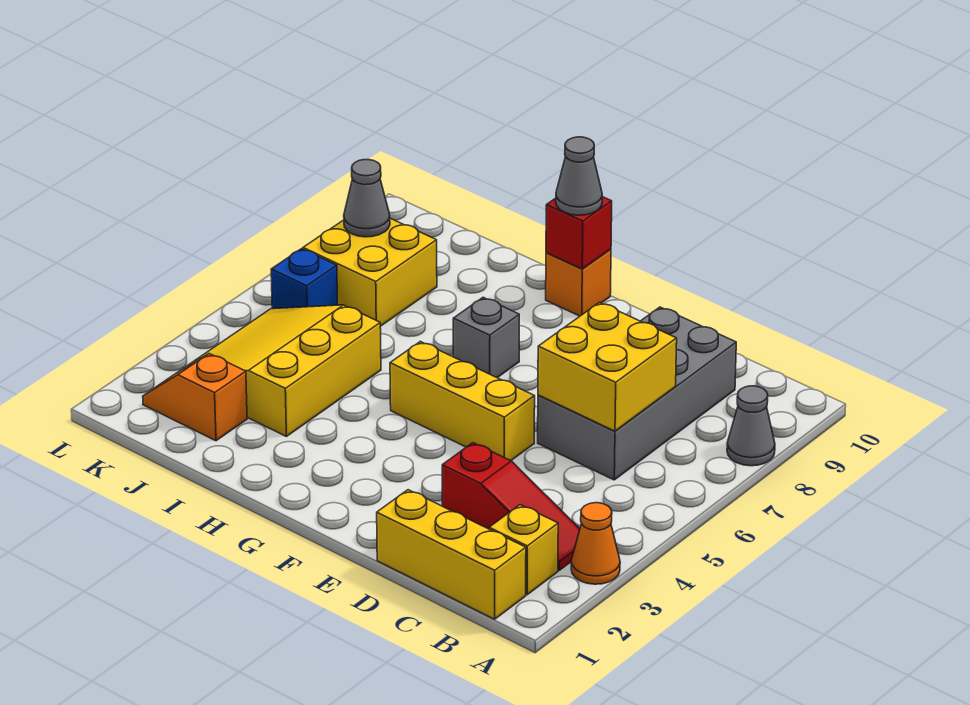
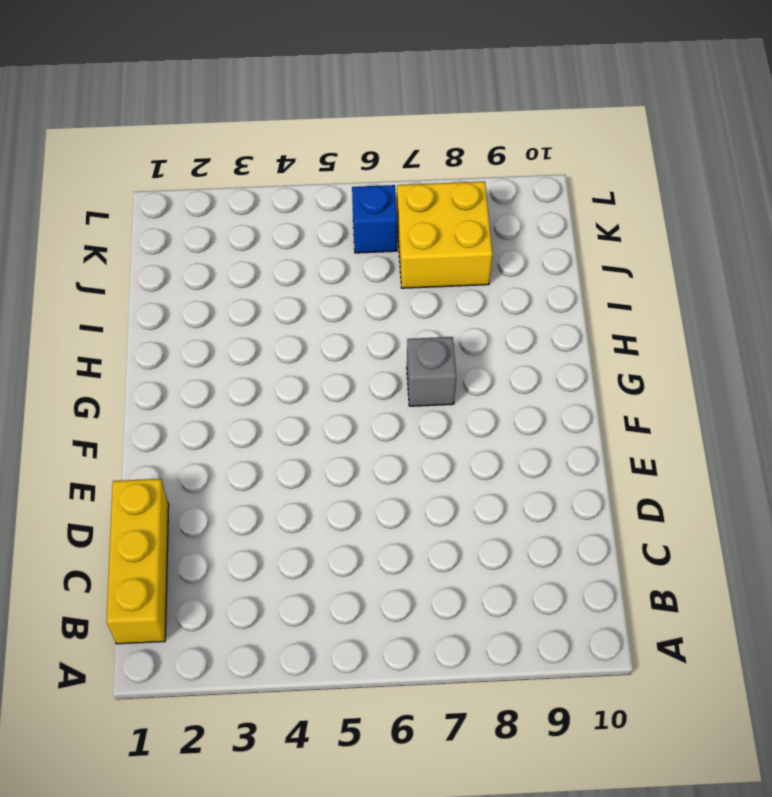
none -> orange 1x1 cone [571,503,620,584]
none -> grey 1x1 cone [727,386,775,466]
none -> yellow 1x1 brick [489,505,558,595]

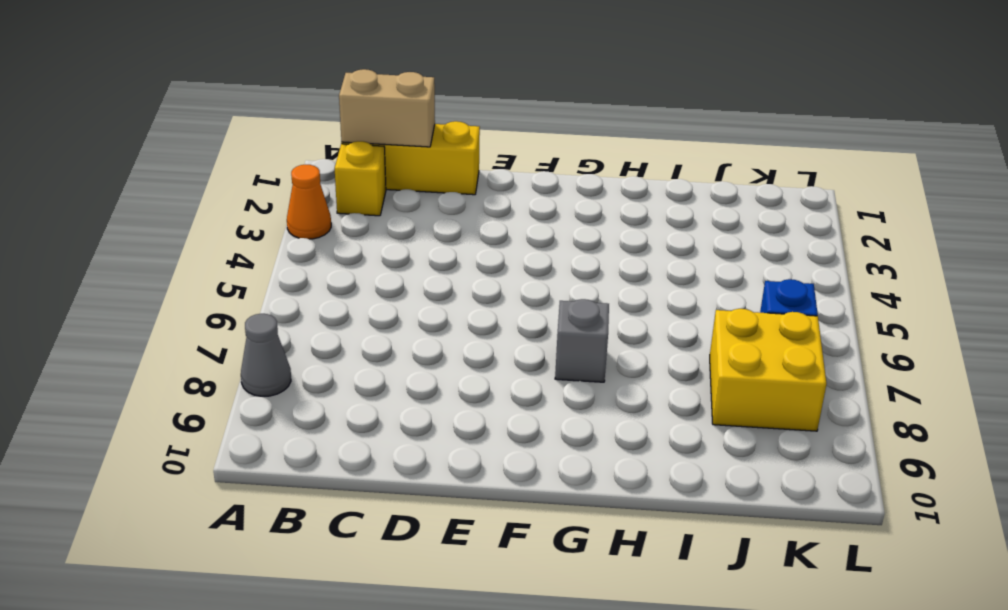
tan 1x2 brick [339,69,435,147] -> none
none -> red 1x3 slope [442,443,580,570]
none -> grey 2x4 brick [538,307,736,480]
none -> yellow 1x3 brick [390,341,535,461]

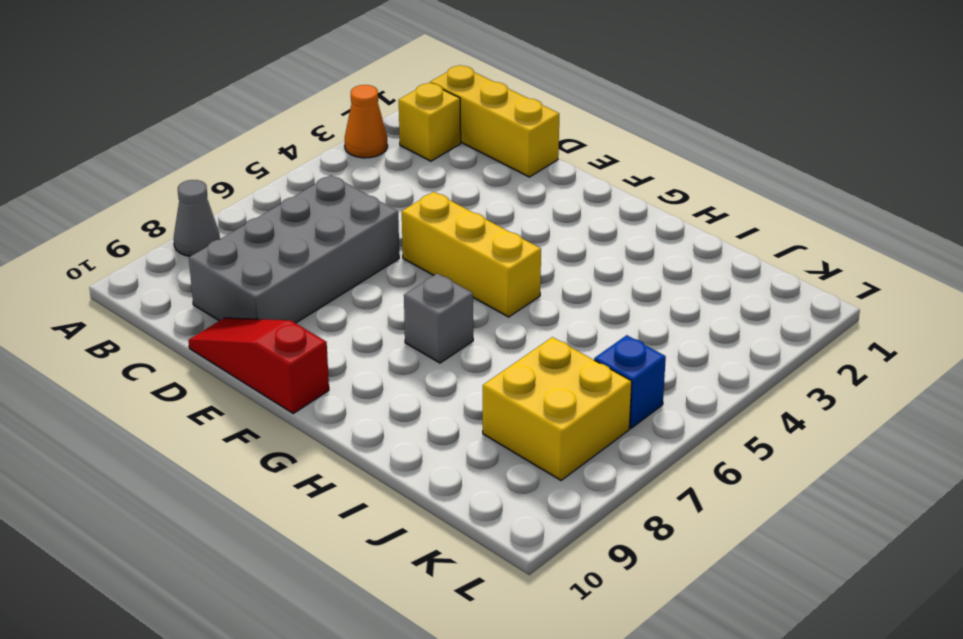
red 1x3 slope [188,318,329,413] -> red 1x3 slope moved to [442,443,580,570]
none -> orange 1x1 brick [546,249,611,316]
none -> yellow 3x3 slope [180,305,381,436]
none -> orange 1x2 slope [143,354,247,441]

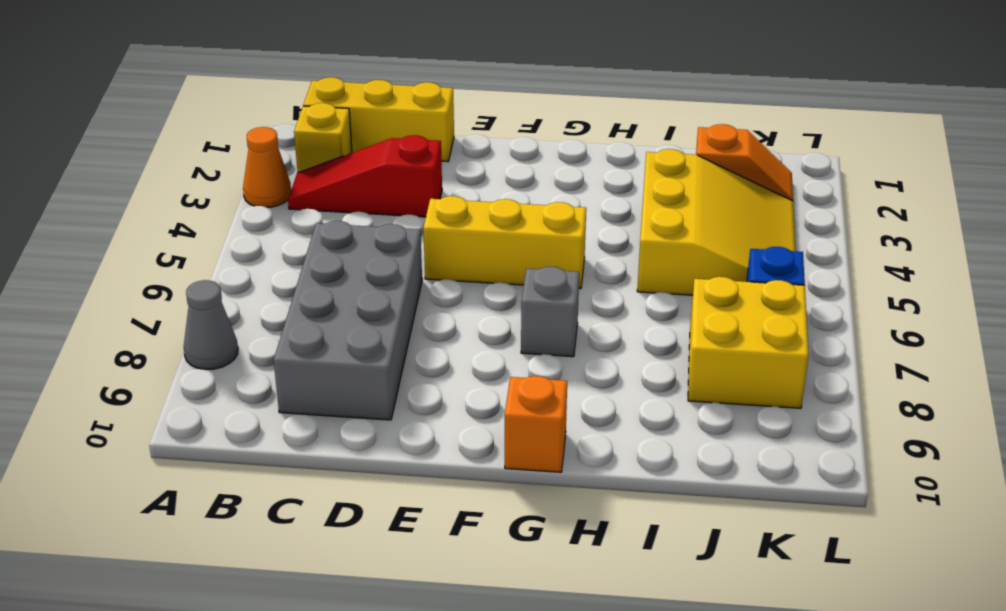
none -> yellow 2x2 brick [538,302,677,431]
none -> red 1x1 brick [546,197,612,269]
none -> grey 1x1 cone [344,160,390,237]

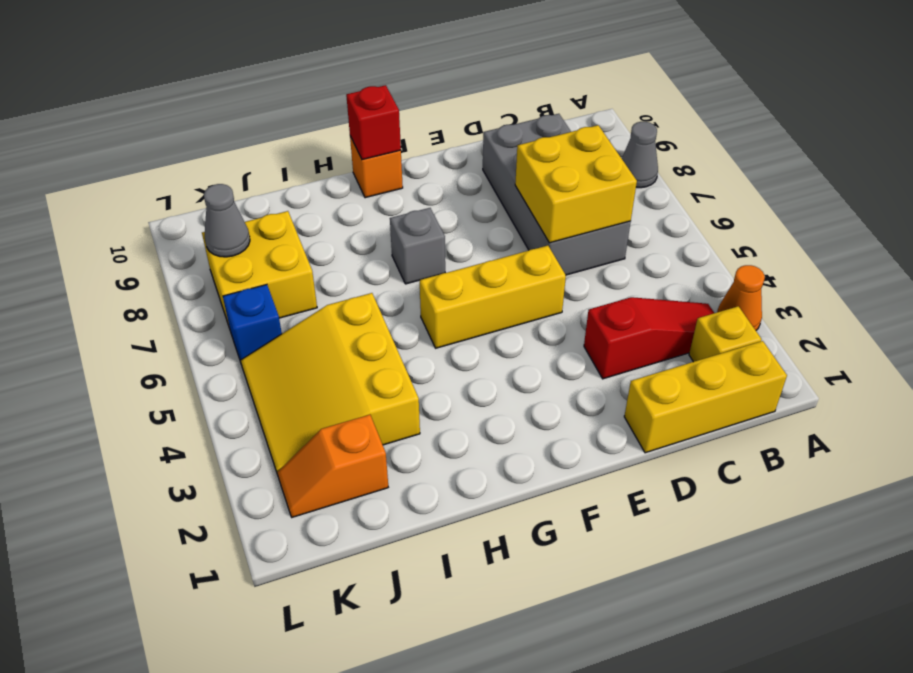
none -> grey 1x1 cone [556,137,602,215]

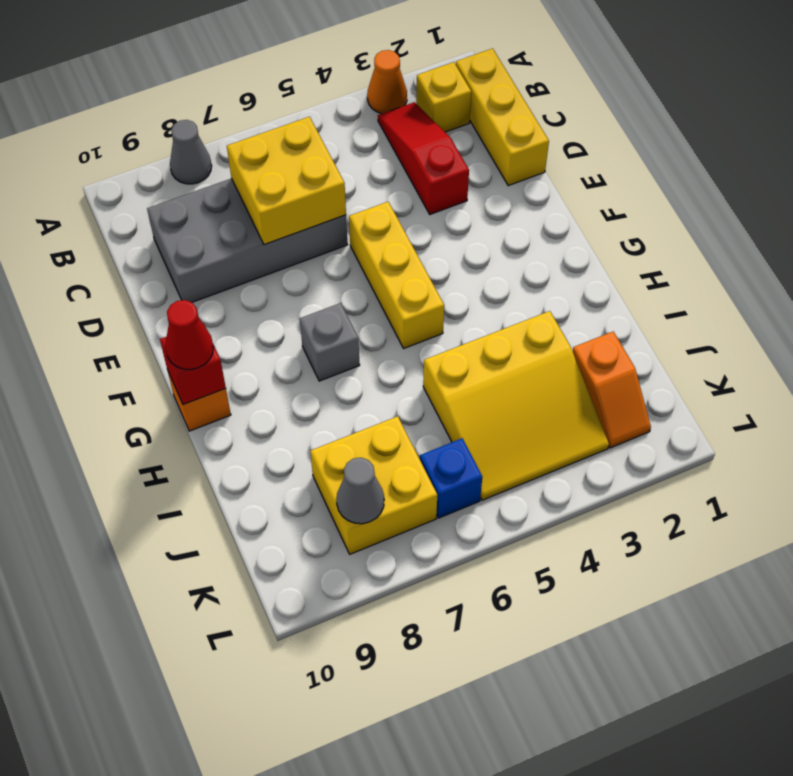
red 1x1 cone [165,300,213,370] -> grey 1x1 cone [556,137,602,215]

